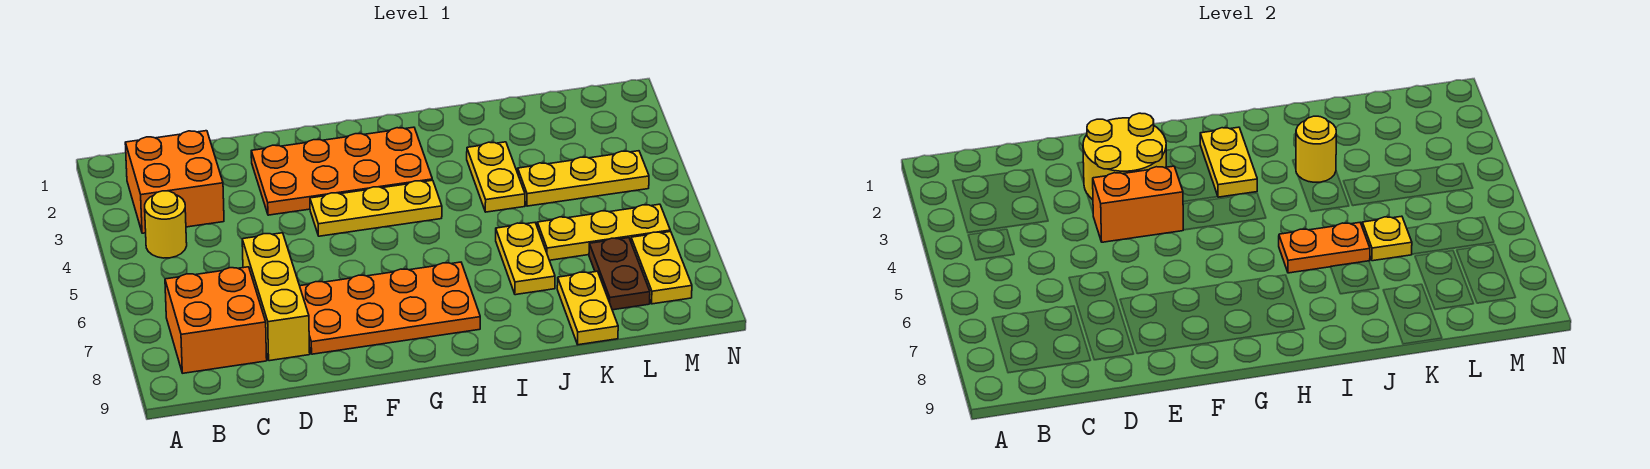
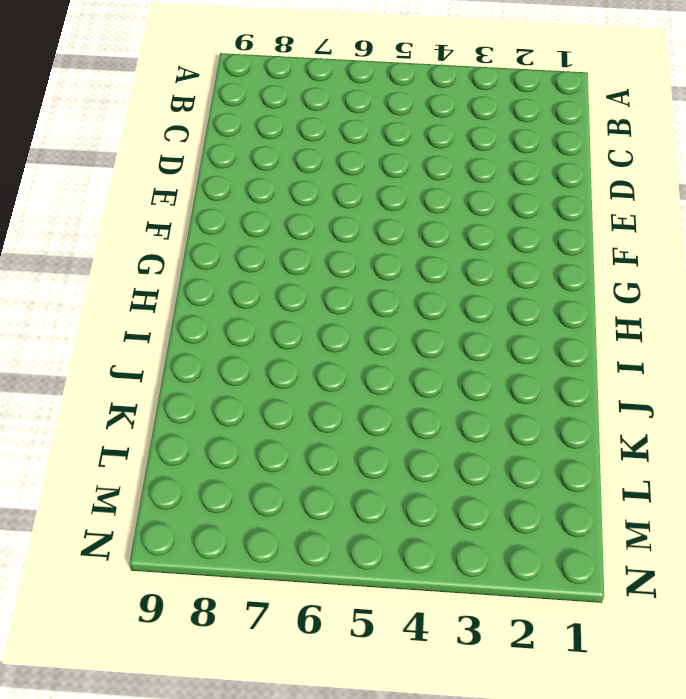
none -> orange 2x2 brick [125,131,224,233]
none -> yellow 1x1 round brick [145,191,187,258]
none -> orange 2x2 brick [165,267,267,373]

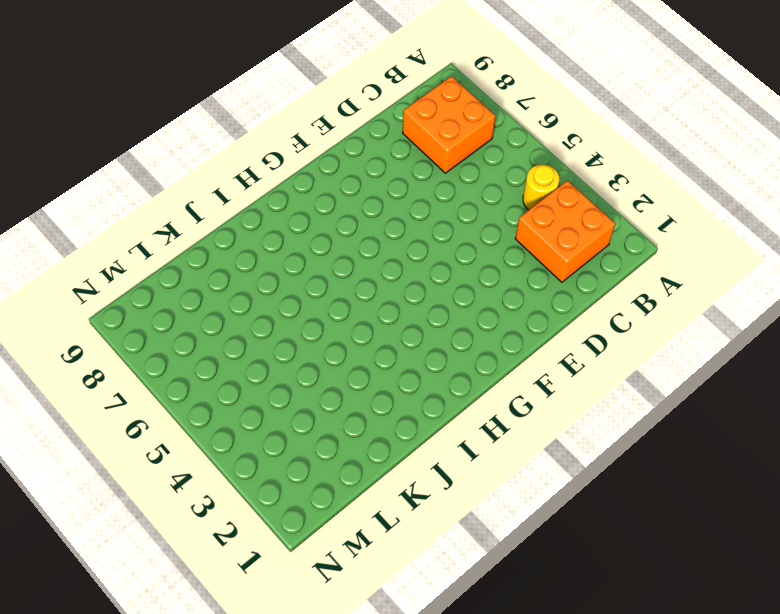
none -> yellow 1x3 brick [242,233,310,361]
none -> orange 2x4 plate [251,127,432,215]
none -> orange 2x4 plate [300,262,480,354]

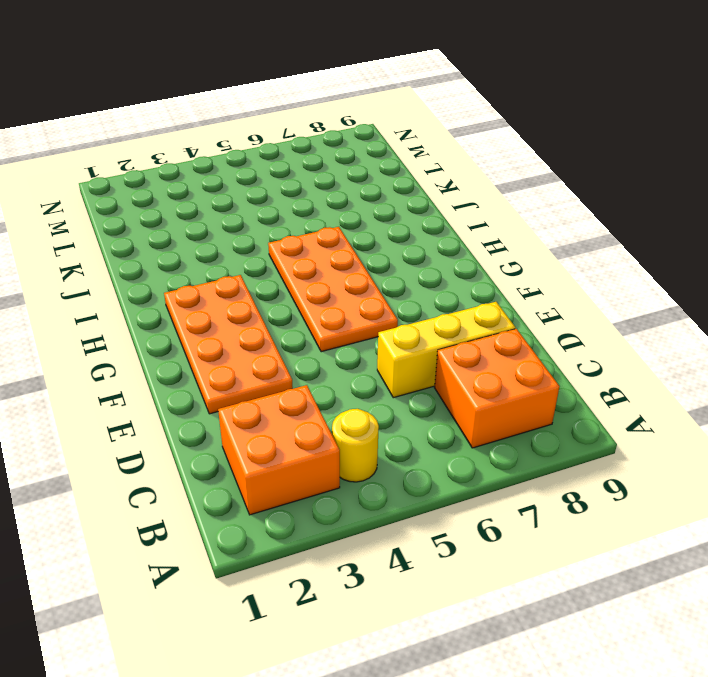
orange 2x4 plate [268,227,398,352] -> orange 2x4 plate moved to [300,262,480,354]
none -> yellow 1x3 plate [310,180,442,236]
none -> yellow 1x2 plate [467,142,525,212]
none -> yellow 1x2 plate [496,223,555,295]

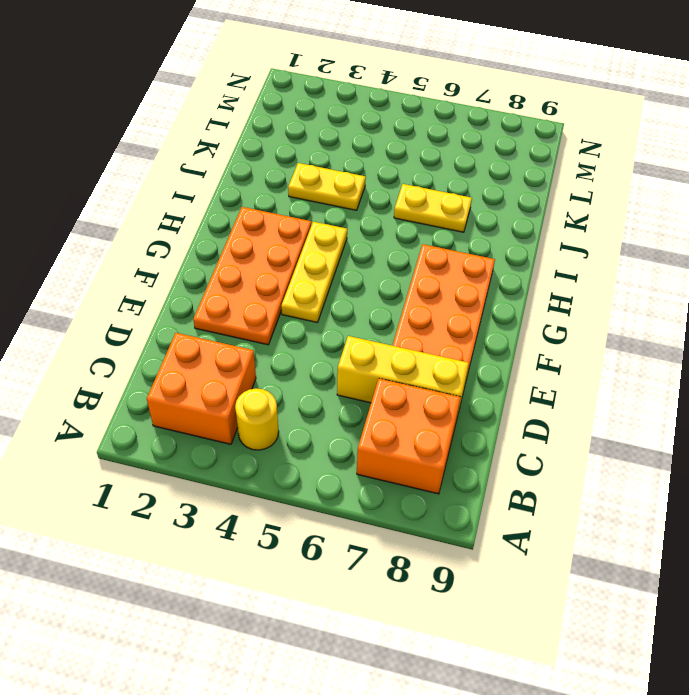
none -> yellow 1x3 plate [518,151,649,206]
none -> yellow 1x3 plate [537,204,670,260]
none -> yellow 1x2 plate [557,271,618,345]

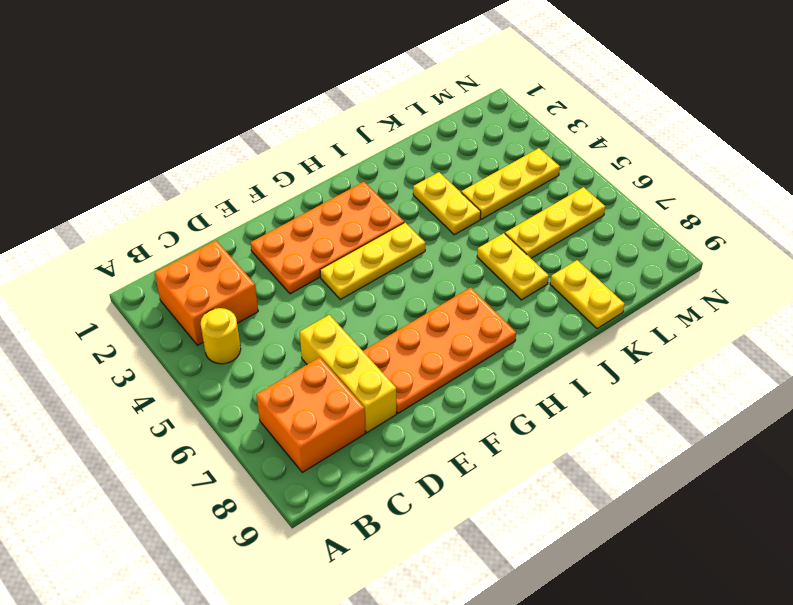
none -> brown 1x2 plate [589,238,650,310]
none -> yellow 1x2 plate [631,231,692,304]
none -> yellow 2x2 round brick [1083,113,1166,200]

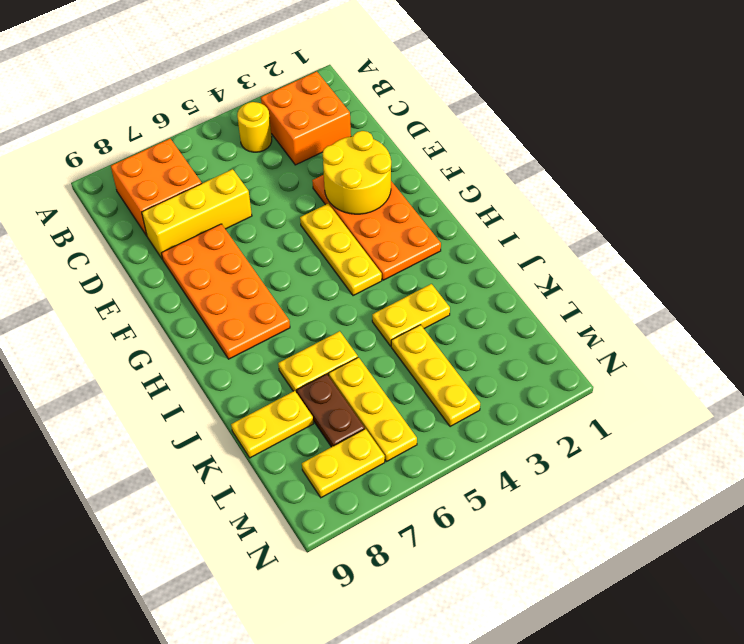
brown 1x2 plate [297,374,365,447] -> brown 1x2 plate turned to [589,238,650,310]
none -> orange 1x2 brick [1093,166,1183,242]
none -> yellow 1x2 plate [1200,127,1257,197]
none -> orange 1x2 plate [1279,223,1370,273]

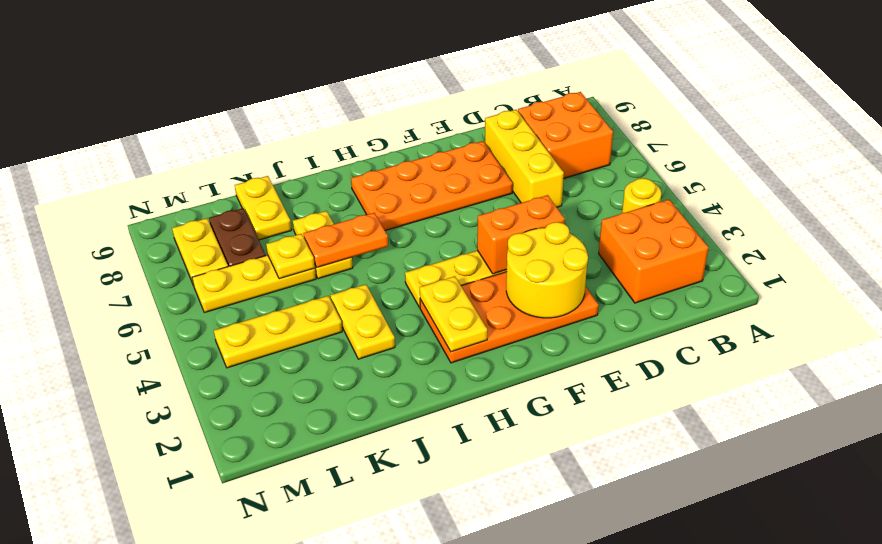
none -> yellow 1x1 round brick [1296,116,1336,182]

